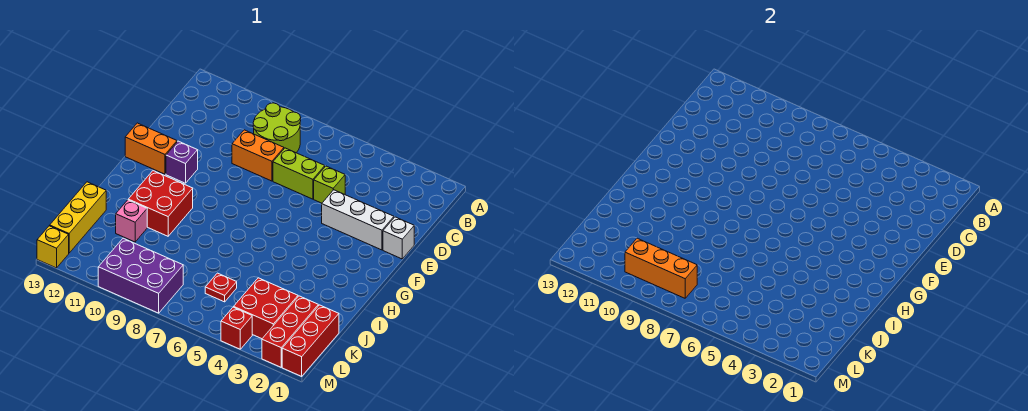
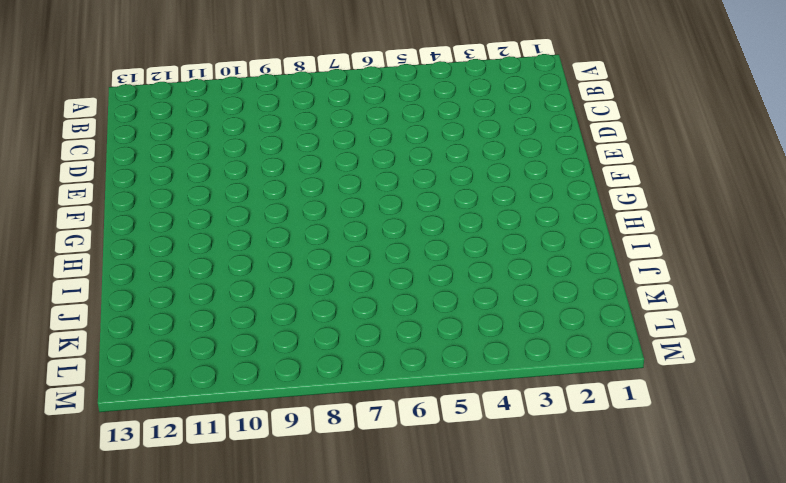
none -> lime 2x2 round brick [253,103,301,153]
none -> lime 1x1 brick [314,166,345,203]
none -> lime 1x2 brick [273,148,325,199]

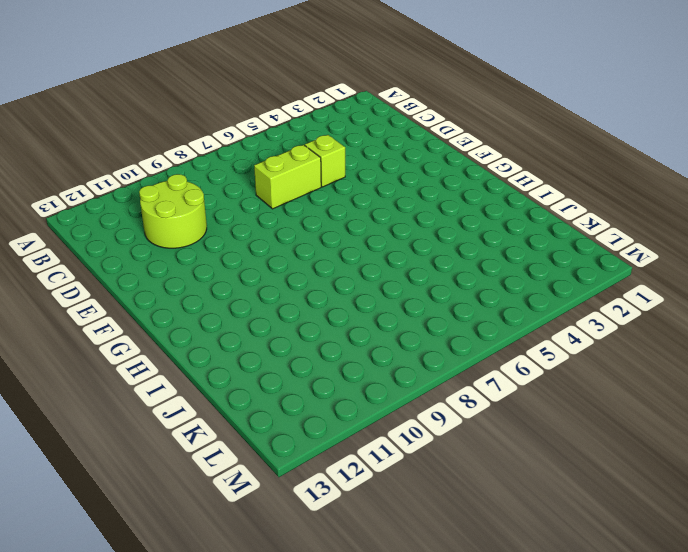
lime 2x2 round brick [139,174,207,248] -> lime 2x2 round brick moved to [253,103,301,153]
none -> orange 1x2 brick [232,130,284,181]
none -> white 1x1 brick [383,217,414,259]
none -> white 1x3 brick [322,190,394,250]

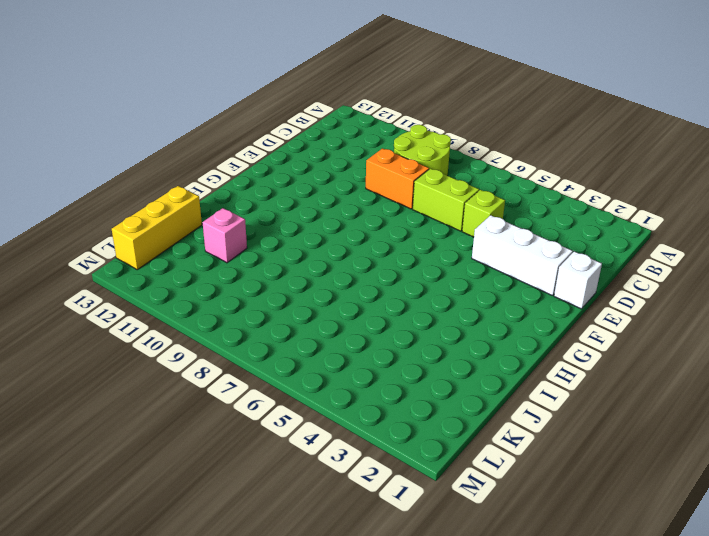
none -> purple 1x1 brick [166,141,198,183]
none -> orange 1x2 brick [125,123,177,174]
none -> red 2x2 brick [128,171,193,236]

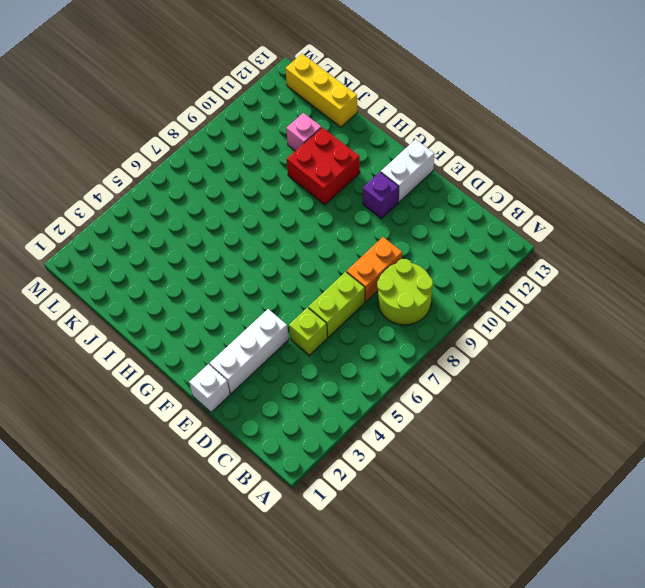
white 1x2 brick [381,139,434,202] -> orange 1x2 brick [125,123,177,174]
none -> red 1x3 brick [282,305,339,376]
none -> red 1x3 brick [262,296,318,367]
none -> red 2x2 brick [234,278,298,339]

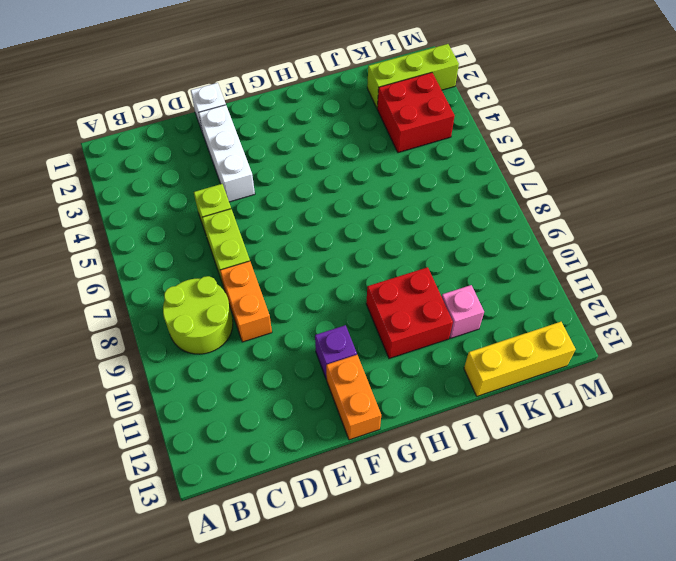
lime 1x3 brick [367,44,459,108] -> red 1x3 brick [262,296,318,367]
none -> red 1x3 brick [282,305,339,376]
none -> red 1x1 plate [205,273,237,302]
none -> purple 2x3 brick [98,238,183,313]

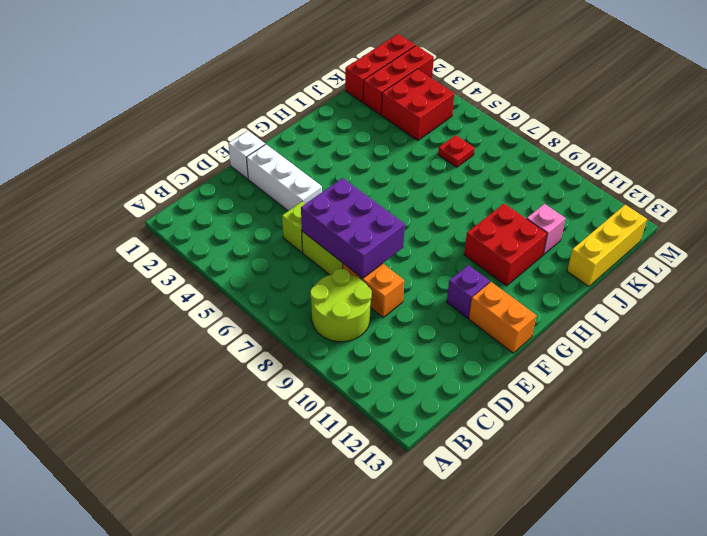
purple 2x3 brick [301,178,405,278] -> purple 2x3 brick moved to [98,238,183,313]
none -> red 1x1 brick [221,307,252,349]
none -> yellow 1x1 brick [37,226,69,268]
none -> orange 1x3 brick [625,238,697,298]

